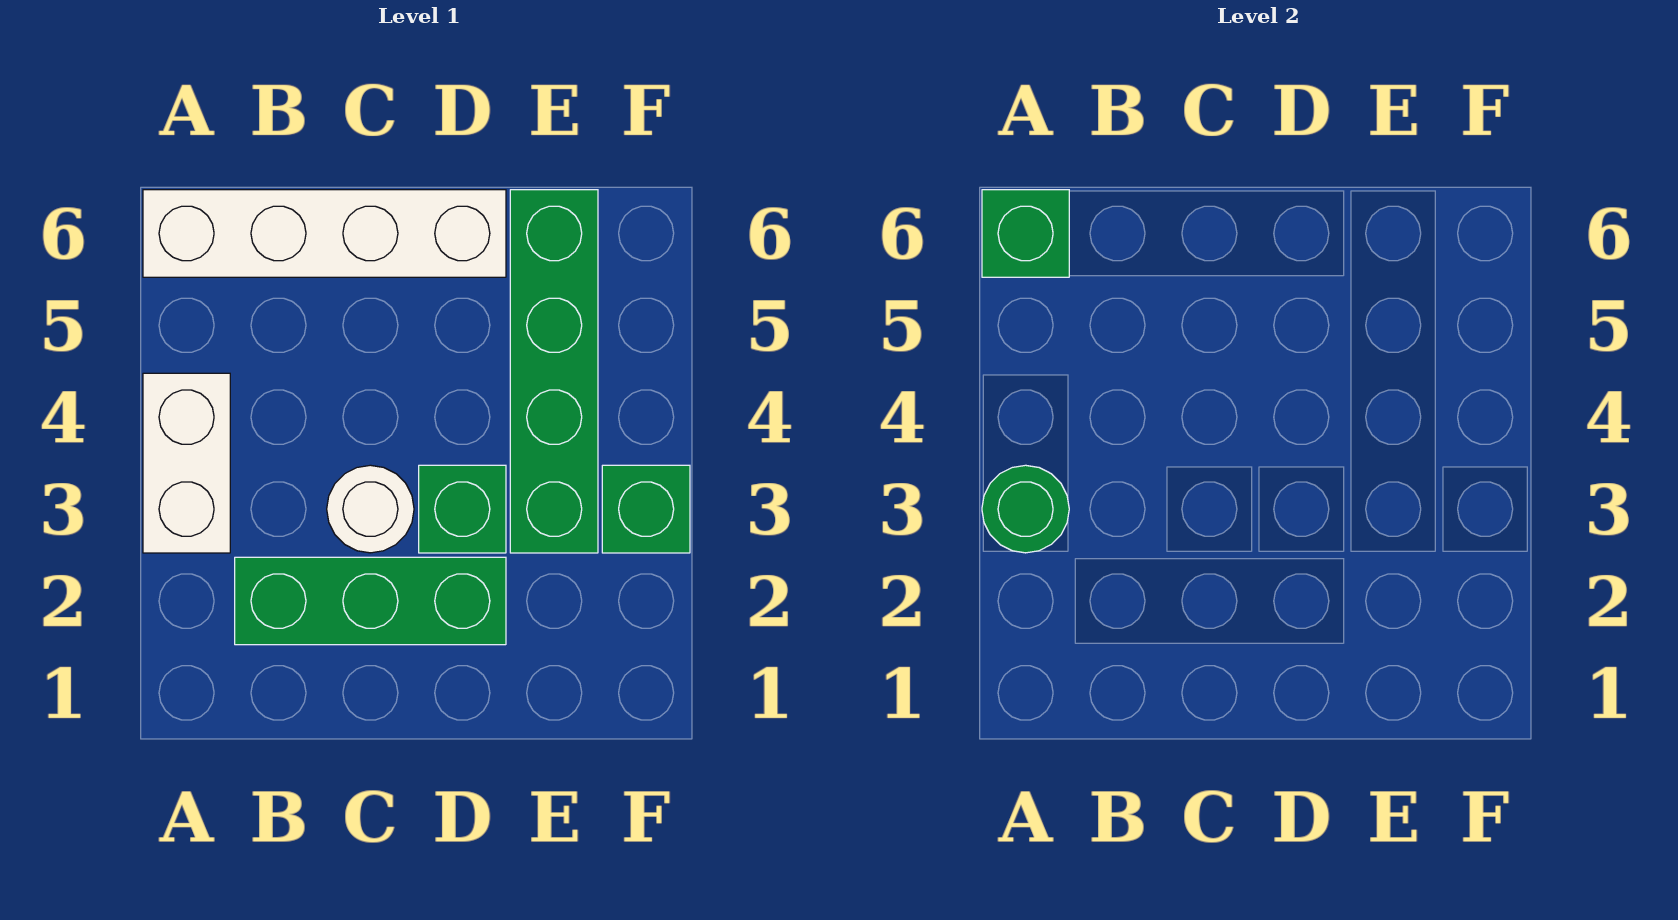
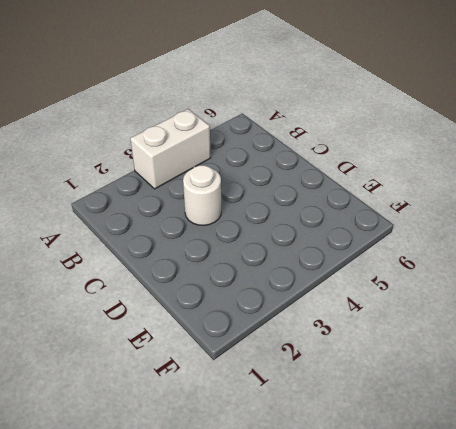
none -> white 1x4 brick [143,190,506,277]
none -> green 1x3 brick [235,557,506,645]

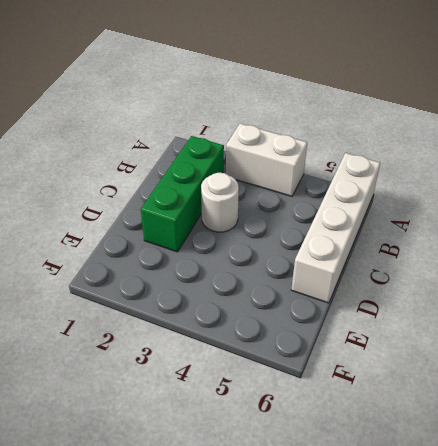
none -> green 1x1 brick [419,465,506,553]
none -> green 1x4 brick [510,190,598,553]

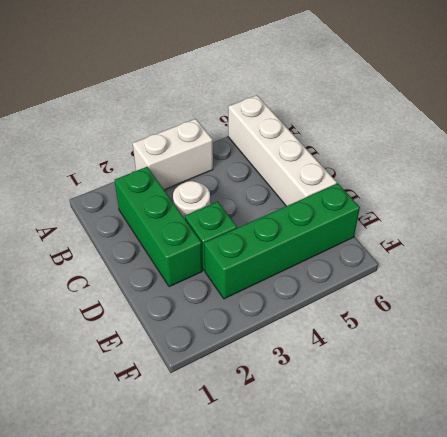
none -> green 1x1 brick [602,465,690,553]
none -> green 1x1 round brick [982,465,1069,553]

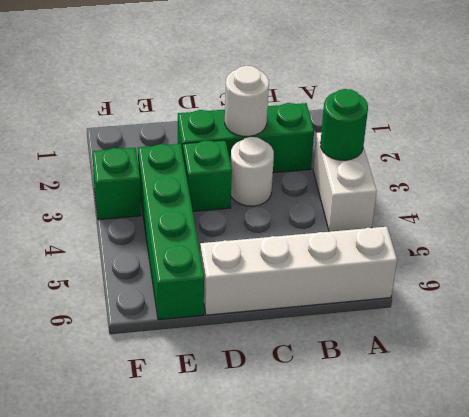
white 1x1 round brick [225,66,269,136] -> none
none -> green 1x1 brick [982,190,1069,277]

